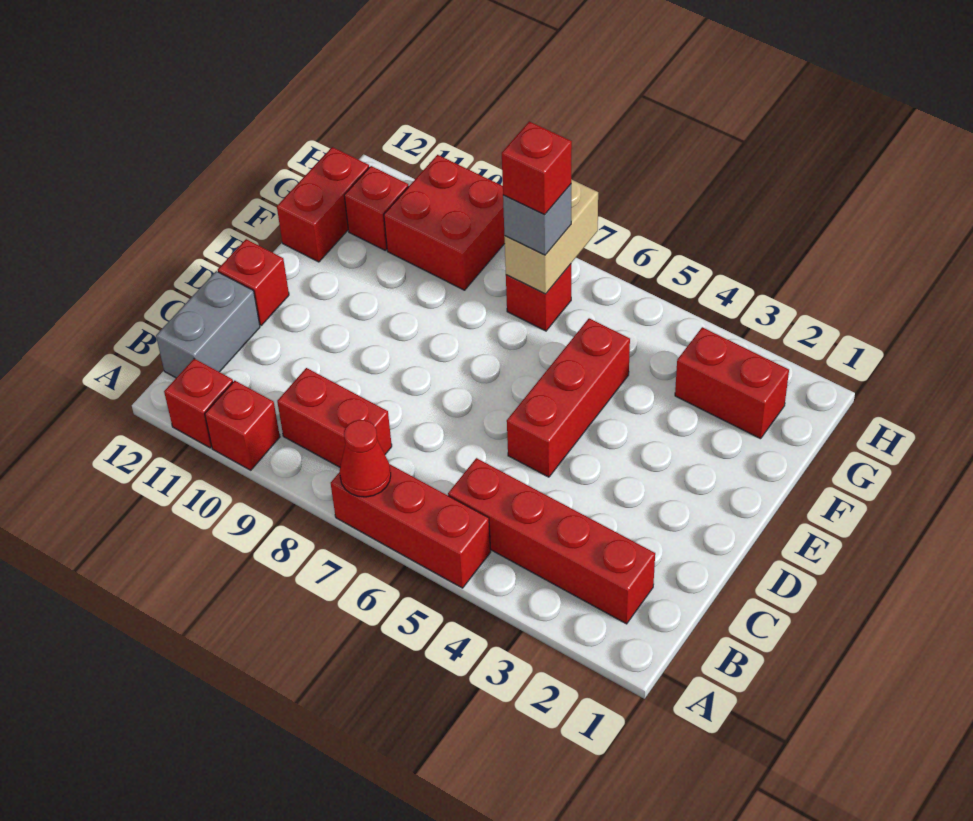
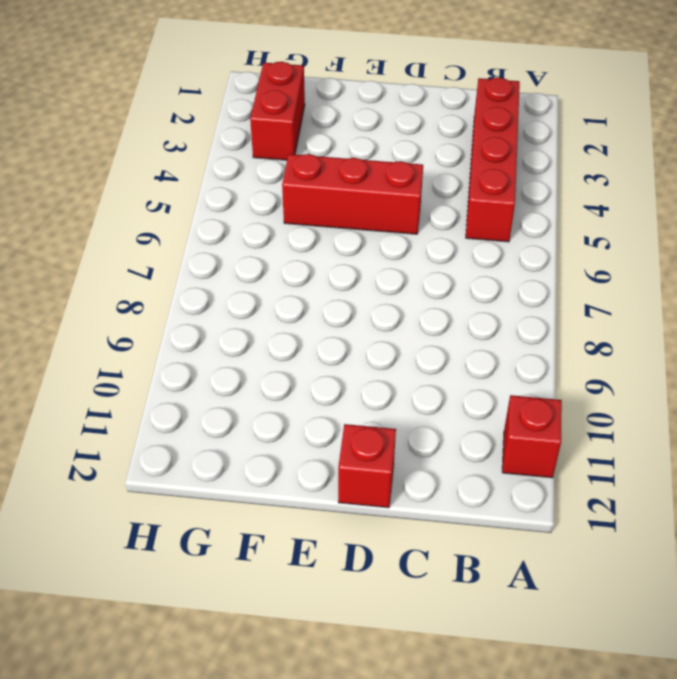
none -> red 1x3 brick [331,464,491,588]
none -> red 1x1 brick [205,381,280,470]
none -> red 1x2 brick [277,368,392,467]

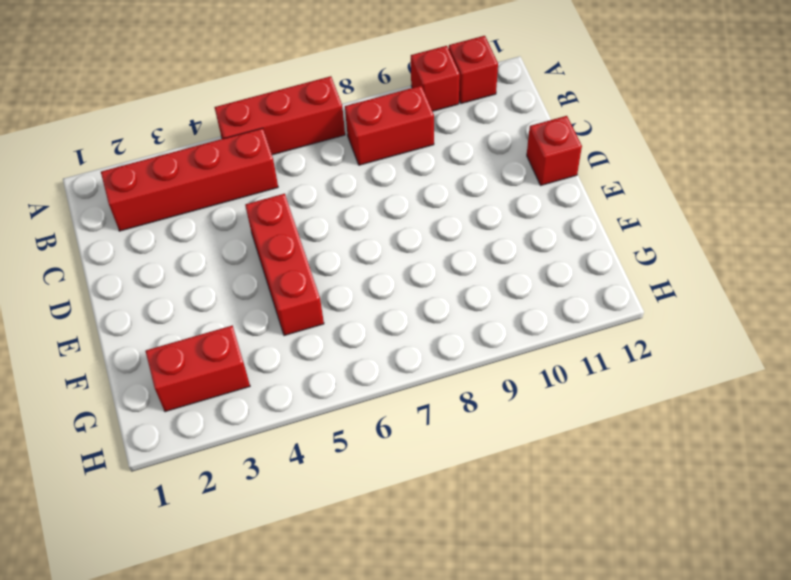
none -> grey 1x2 brick [156,271,260,378]
none -> red 1x2 brick [277,147,369,262]
none -> red 1x1 brick [506,264,571,331]

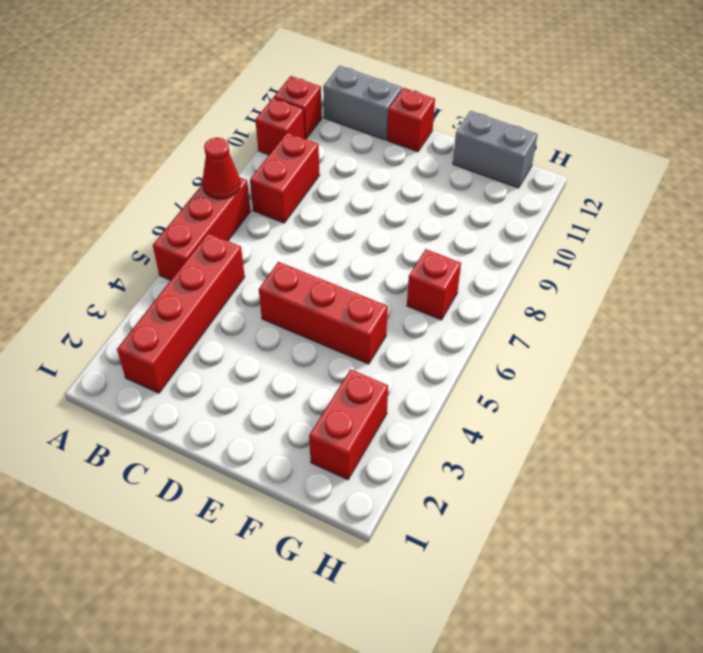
grey 1x2 brick [453,111,538,188] -> red 1x2 brick [277,147,369,262]
none -> red 2x2 brick [384,155,505,290]
none -> red 1x1 brick [344,166,409,251]
none -> tan 1x2 brick [504,179,598,294]

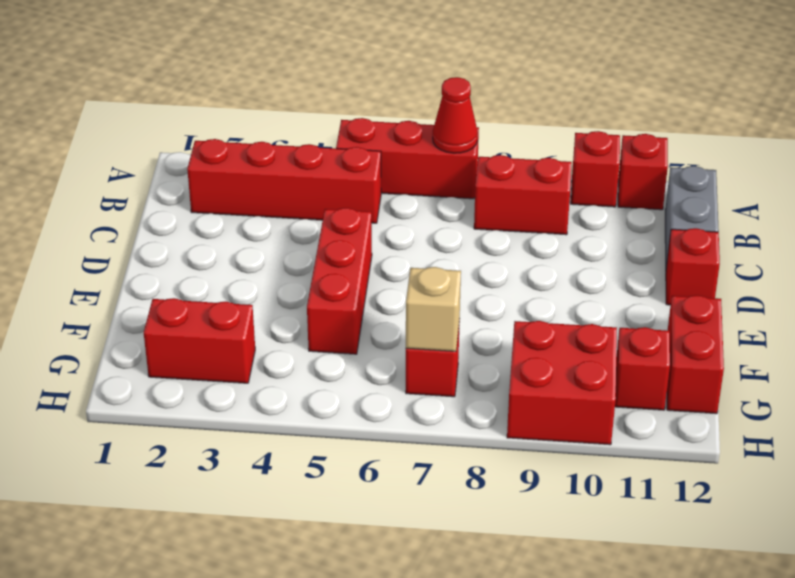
tan 1x1 brick [406,267,461,351] -> tan 1x2 brick [504,179,598,294]
none -> grey 1x1 brick [503,184,571,255]
none -> red 1x1 brick [502,121,572,215]

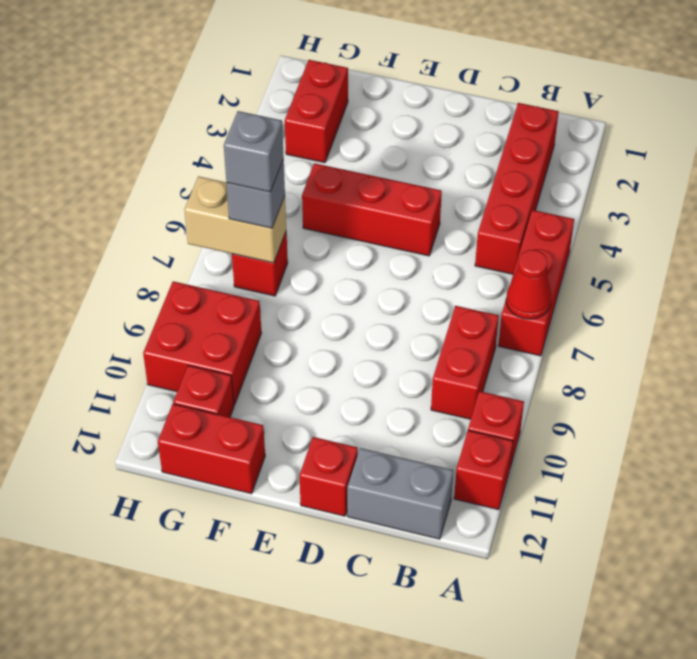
grey 1x1 brick [224,111,284,192] -> red 1x1 brick [502,121,572,215]

